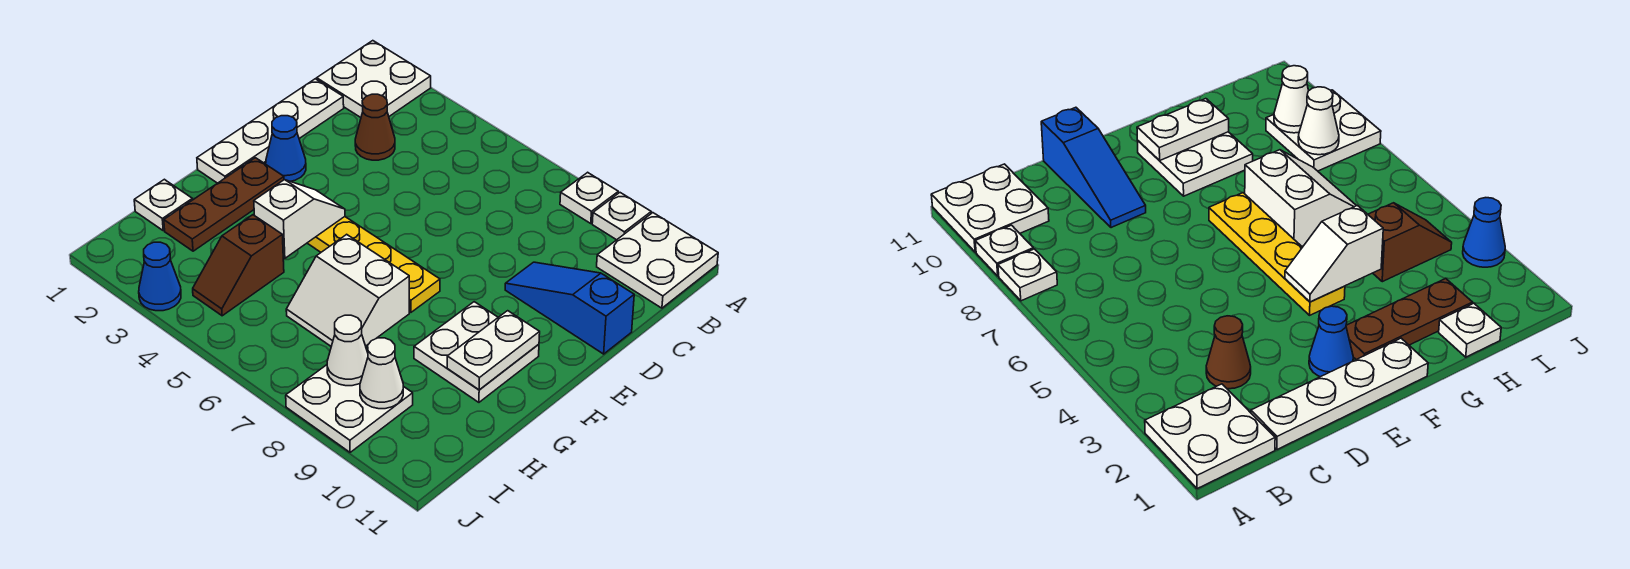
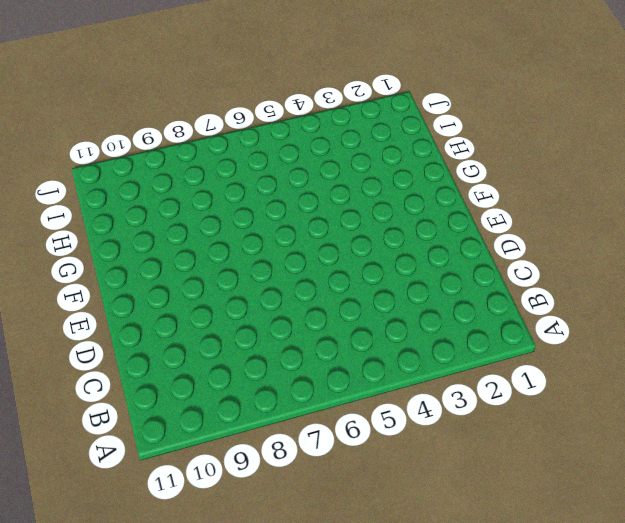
none -> white 2x2 plate [317,41,431,117]
none -> white 1x1 plate [560,172,618,223]
none -> white 1x1 plate [592,193,651,240]

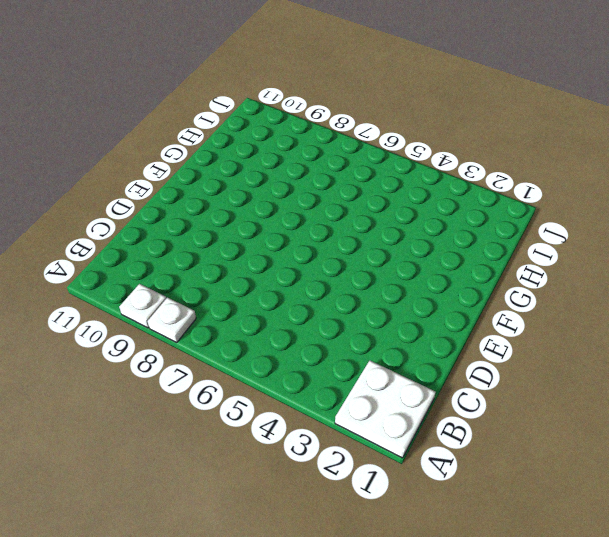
none -> white 2x2 plate [597,213,718,308]
none -> white 1x4 plate [197,79,344,183]
none -> brown 1x1 cone [355,94,395,160]

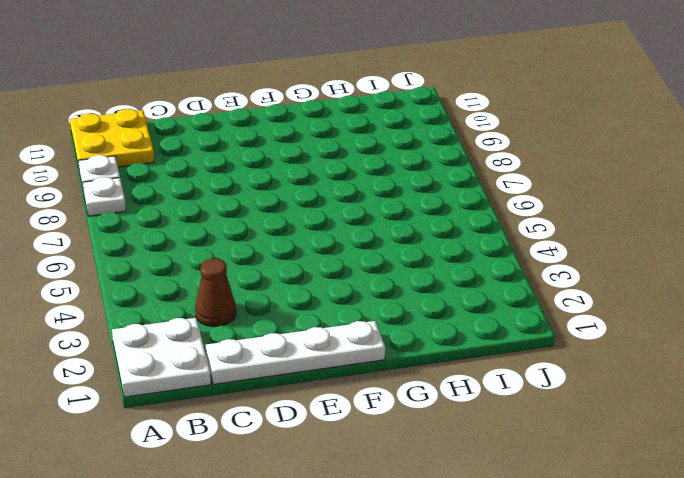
yellow 2x2 plate [70,109,154,168] -> white 2x2 plate [597,213,718,308]
none -> blue 1x3 slope [505,262,634,354]
none -> blue 1x1 cone [266,116,306,181]
none -> brown 1x3 plate [164,158,284,251]

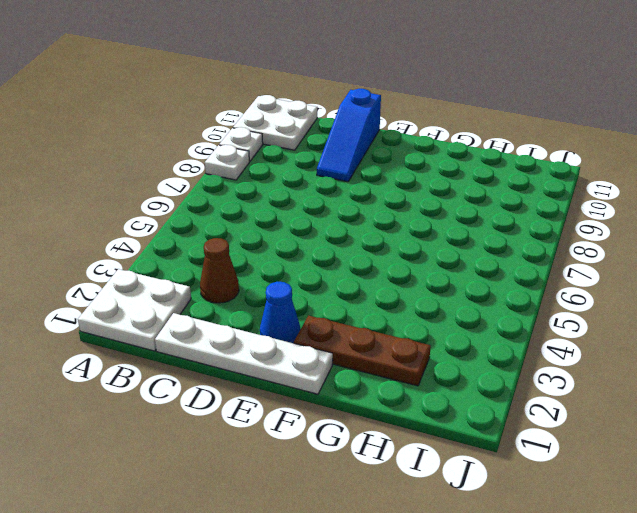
none -> yellow 1x4 plate [308,217,440,312]
none -> white 2x2 plate [414,302,539,402]
none -> white 2x2 slope [286,234,409,346]

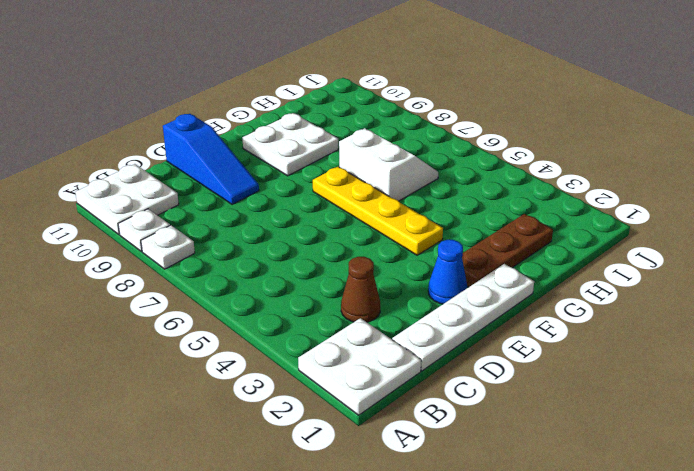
none -> white 1x1 plate [134,179,192,231]
none -> brown 1x2 slope [193,215,284,316]
none -> white 2x2 plate [286,365,413,452]

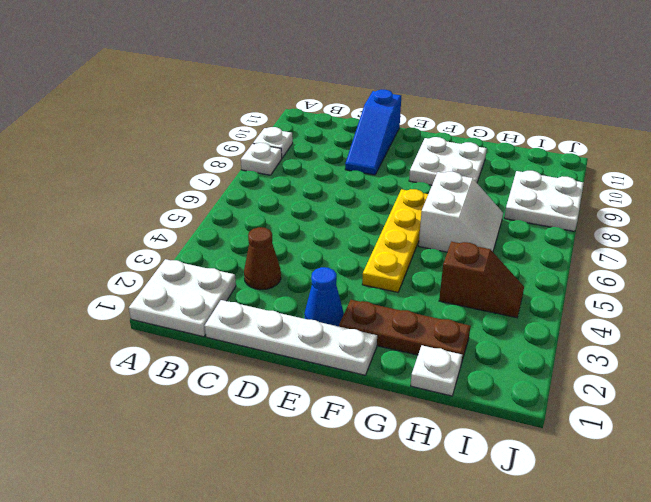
none -> white 2x2 plate [597,213,718,308]
none -> blue 1x1 cone [139,242,181,311]
none -> white 1x2 slope [254,180,345,258]

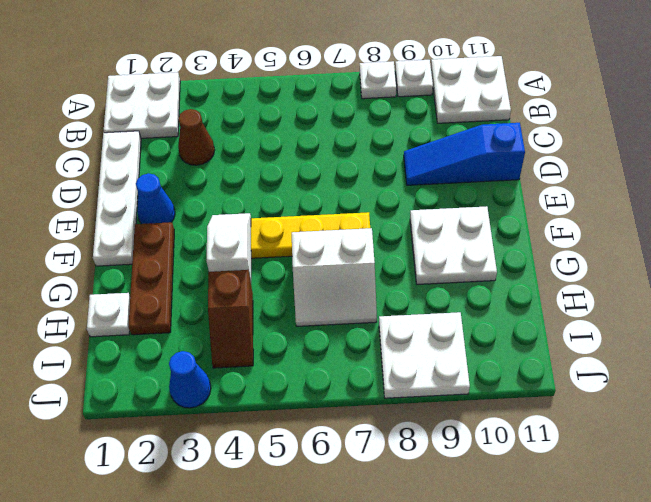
none -> white 1x2 plate [447,311,540,390]
none -> white 1x1 cone [327,315,368,386]
none -> white 1x1 cone [360,338,403,409]

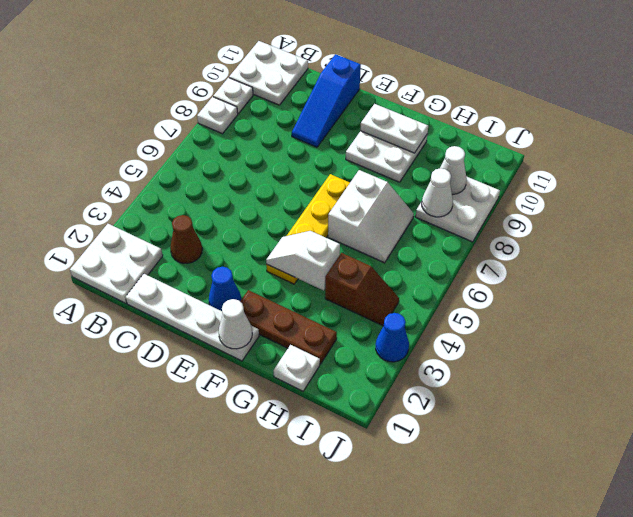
white 1x1 cone [219,299,252,349] -> none

